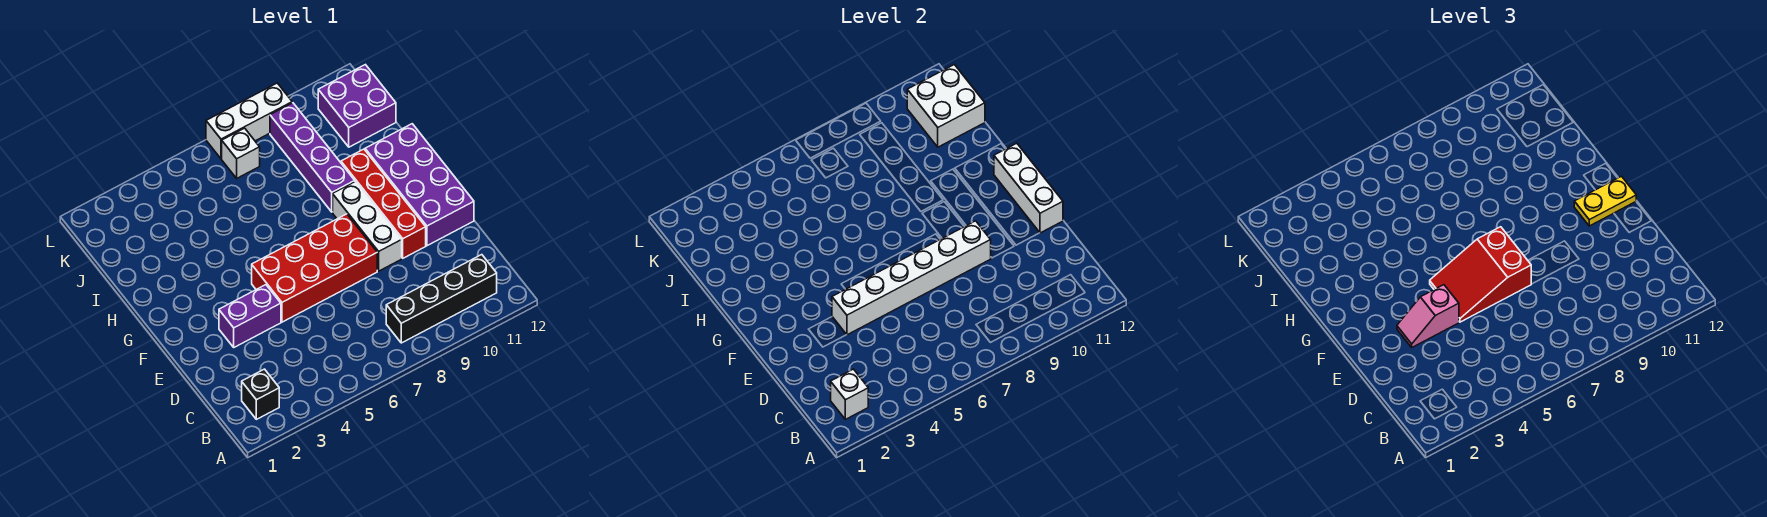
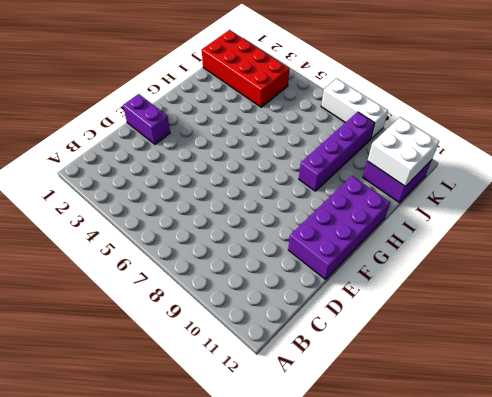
purple 1x2 brick [123,94,170,144] -> purple 1x2 brick moved to [219,285,281,347]
red 2x4 brick [202,30,289,107] -> red 2x4 brick moved to [252,214,377,322]
none -> black 1x1 brick [242,369,279,419]
none -> black 1x4 brick [386,255,497,343]
none -> white 1x3 brick [333,182,402,271]

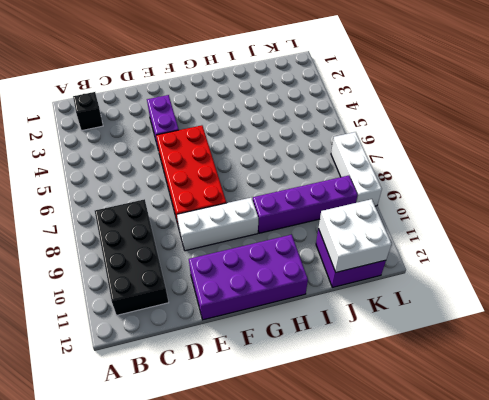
black 2x4 brick [95,199,169,315] -> black 1x4 brick [386,255,497,343]
none -> red 1x4 brick [341,149,426,258]
none -> white 1x1 brick [222,128,260,178]
none -> white 1x1 brick [831,369,868,419]

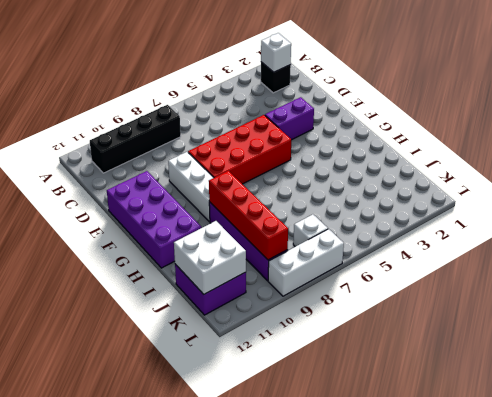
red 1x4 brick [209,171,288,260] -> red 1x4 brick moved to [341,149,426,258]
none -> white 1x6 brick [832,221,991,335]
none -> white 1x3 brick [994,143,1063,233]
none -> pink 1x2 slope [1397,285,1459,347]

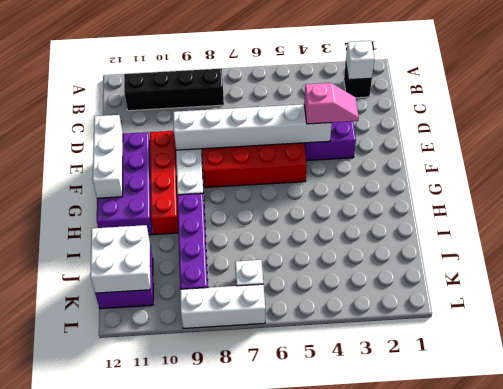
none -> red 2x3 slope [1430,227,1531,322]
none -> yellow 1x2 plate [1574,176,1636,226]

